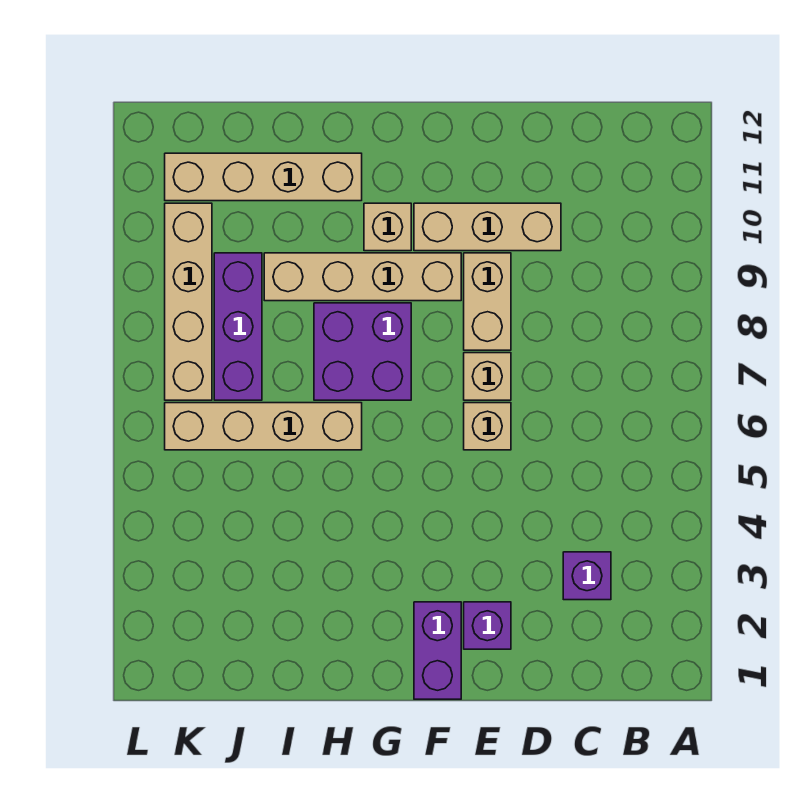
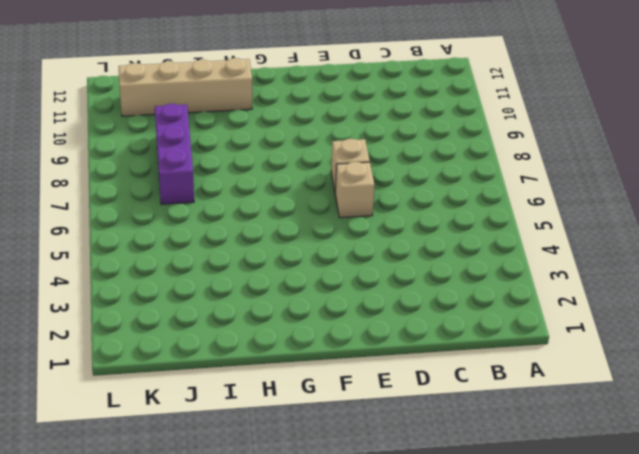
none -> purple 1x1 brick [563,552,611,600]
none -> tan 1x3 brick [414,203,561,251]
none -> purple 1x1 brick [464,602,511,649]

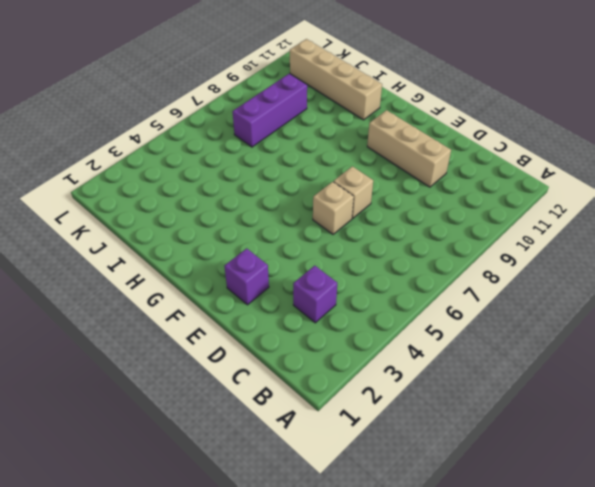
none -> tan 1x2 brick [464,253,511,350]
none -> purple 1x2 brick [414,602,461,699]
none -> tan 1x4 brick [264,253,461,301]

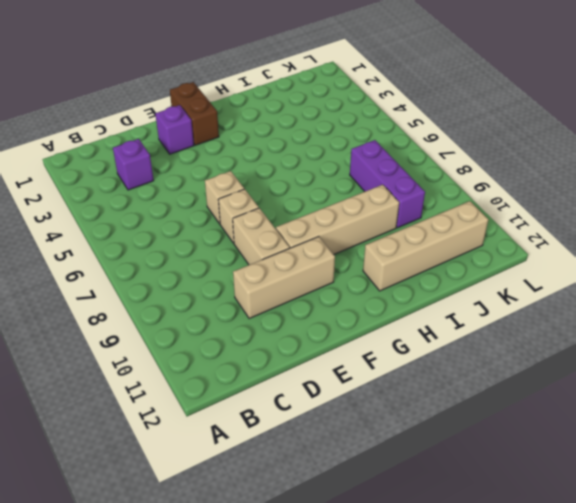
brown 1x2 brick [170,82,219,145] -> purple 1x2 brick [414,602,461,699]
none -> purple 2x2 brick [314,303,411,400]
none -> tan 1x1 brick [364,203,411,251]
none -> tan 1x4 brick [165,403,362,450]

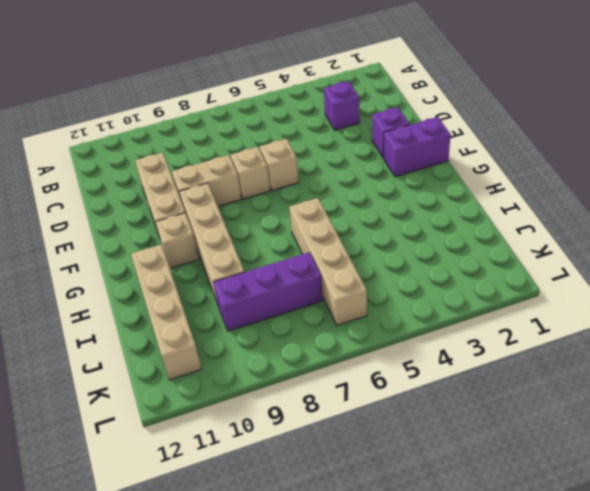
none -> purple 2x2 brick [314,303,411,400]
none -> tan 1x4 brick [165,203,212,400]

